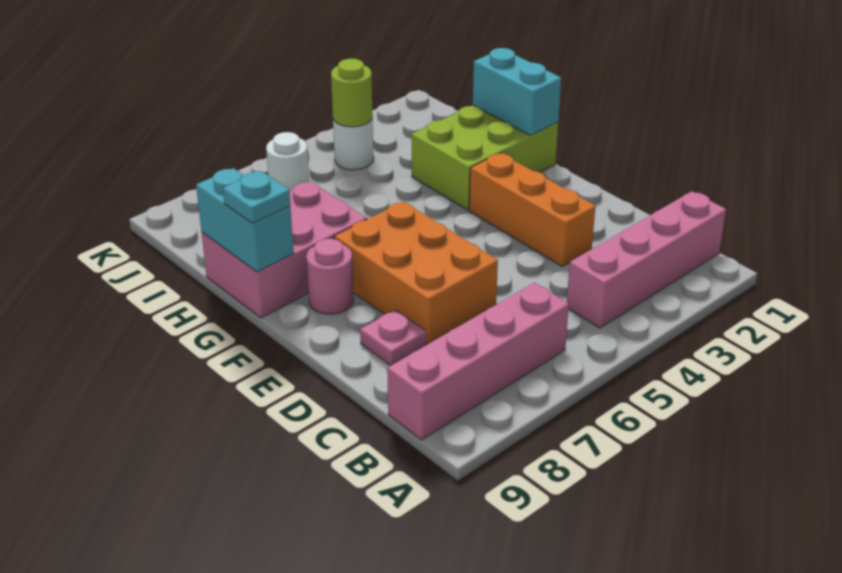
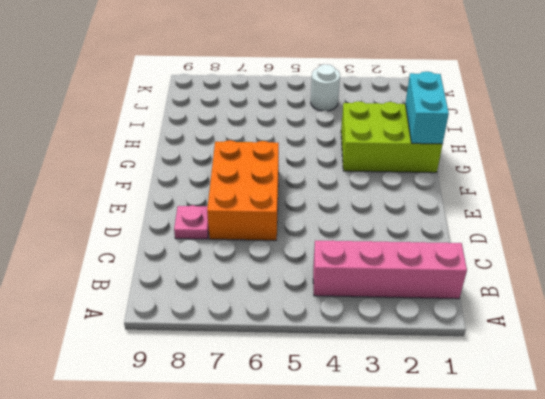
none -> pink 1x4 brick [387,283,569,440]
none -> orange 1x3 brick [469,153,596,267]
none -> pink 1x1 round brick [306,239,354,314]

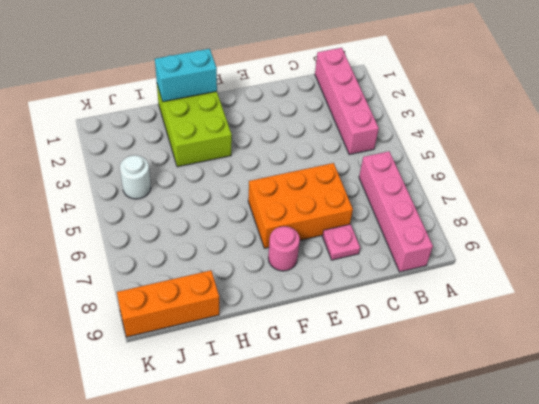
orange 1x3 brick [117,270,219,337] -> orange 1x3 brick moved to [469,153,596,267]
none -> pink 2x3 brick [202,181,367,318]
none -> white 1x1 round brick [266,132,309,191]
none -> cyan 1x2 brick [196,168,294,272]

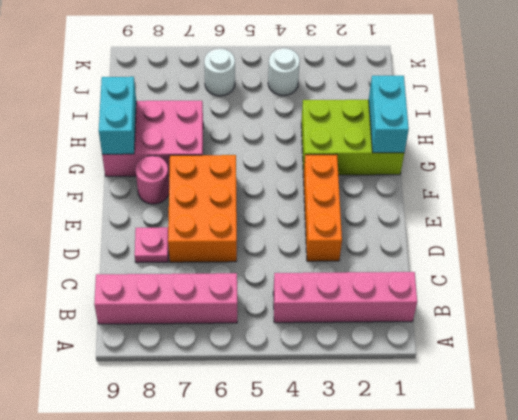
none -> lime 1x1 round brick [331,59,373,127]
none -> cyan 1x1 plate [223,171,290,224]

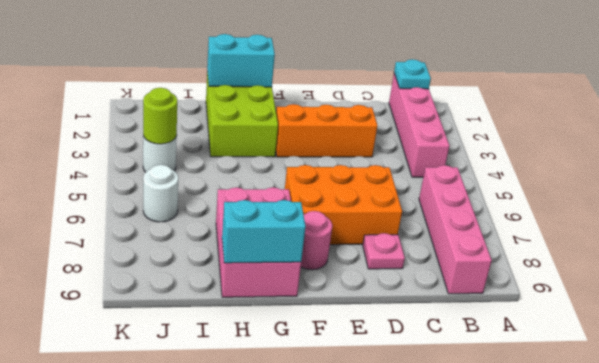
cyan 1x1 plate [394,59,431,89] -> cyan 1x1 plate moved to [223,171,290,224]

